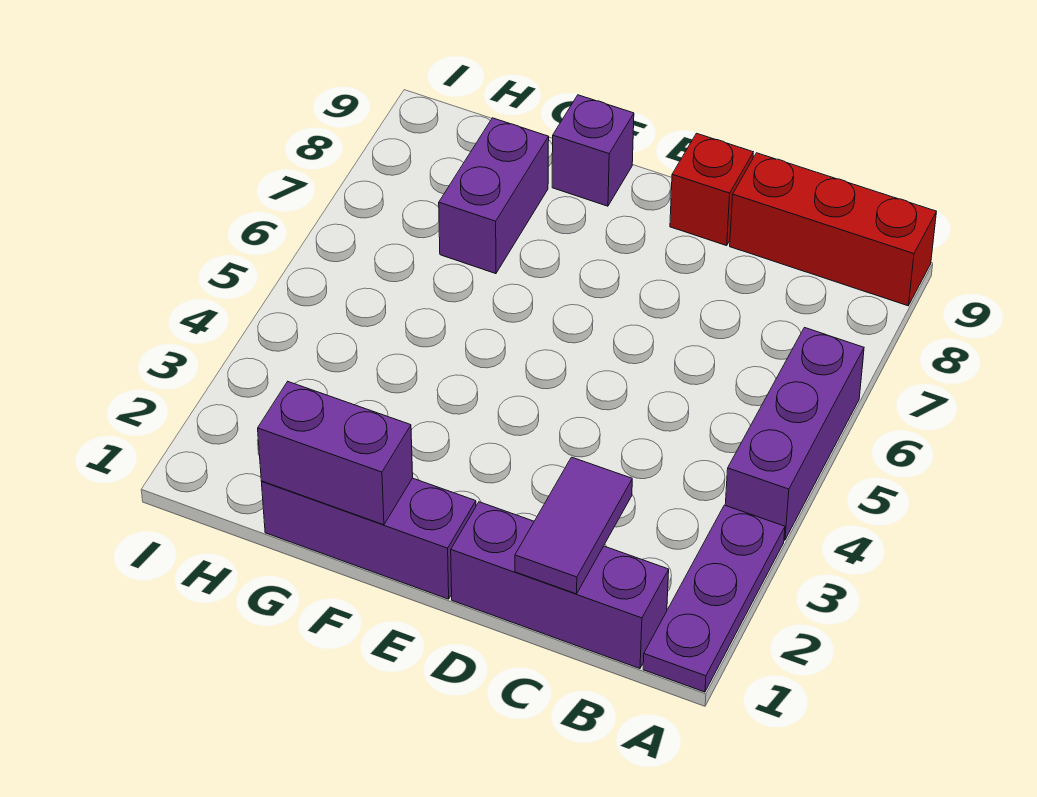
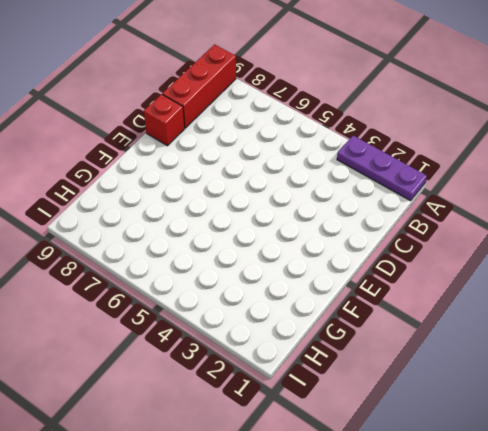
none -> purple 1x3 brick [725,328,864,540]
none -> purple 1x3 brick [451,502,669,668]

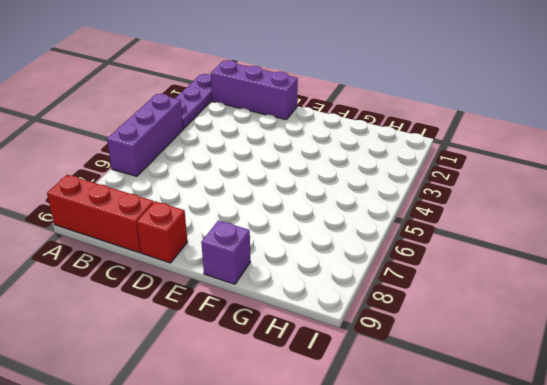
none -> purple 1x3 brick [262,478,476,599]
none -> purple 1x2 brick [439,118,549,274]

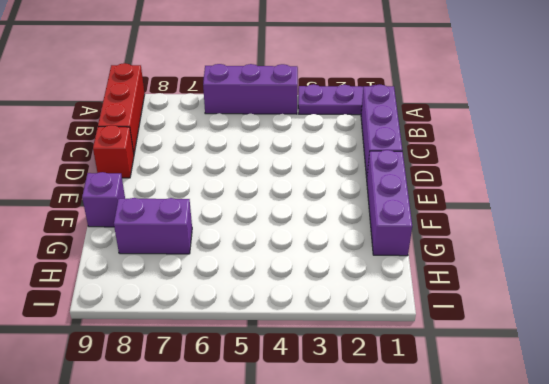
none -> purple 1x2 tile [515,457,632,594]
none -> purple 1x2 brick [258,382,413,525]

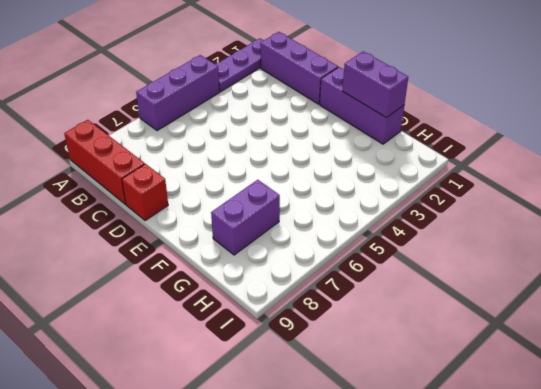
none -> purple 1x1 brick [552,95,634,206]
none -> purple 1x2 tile [515,457,632,594]

